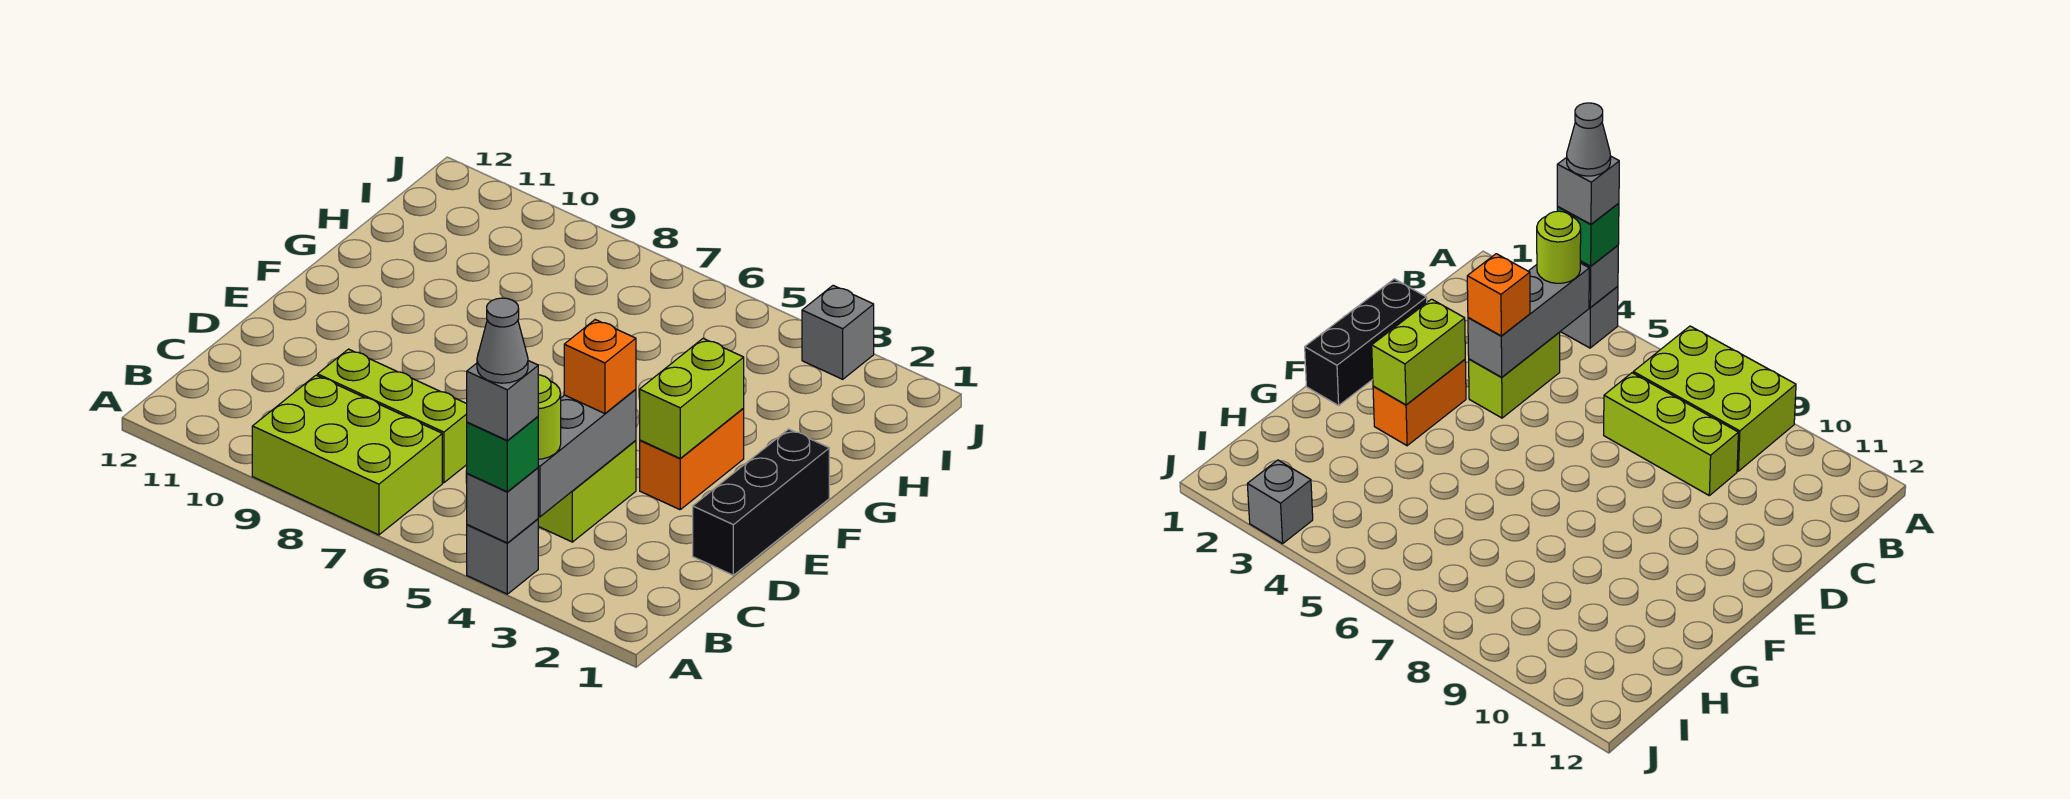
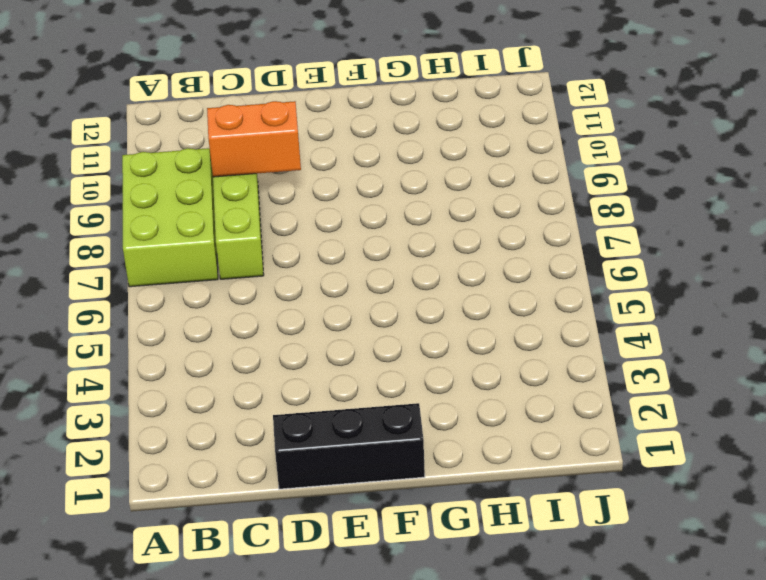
orange 1x2 brick [207,101,301,177] -> orange 1x2 brick moved to [640,409,744,510]
none -> grey 1x1 brick [467,519,538,594]
none -> lime 1x2 brick [538,441,636,542]
none -> grey 1x1 brick [802,285,874,379]

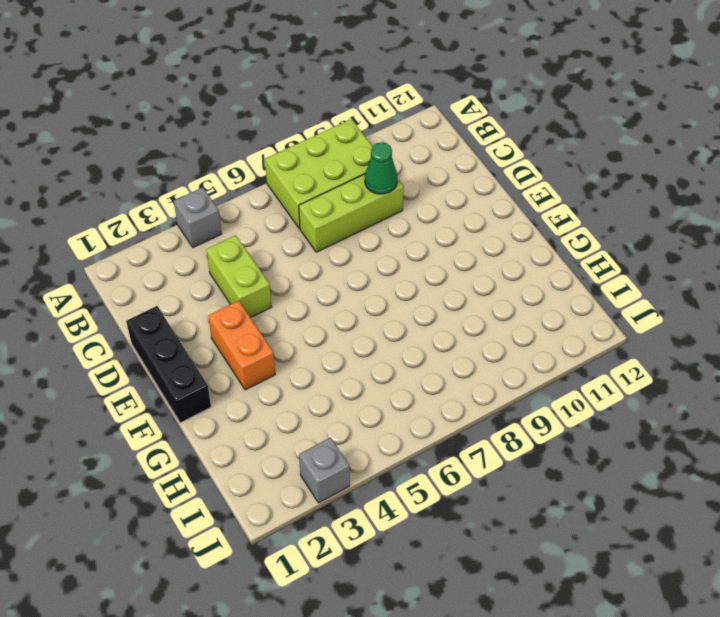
green 1x1 cone [365,142,397,194] -> none
none -> grey 1x1 brick [467,468,538,543]
none -> grey 1x3 brick [538,389,636,517]
none -> lime 1x2 brick [640,338,744,459]

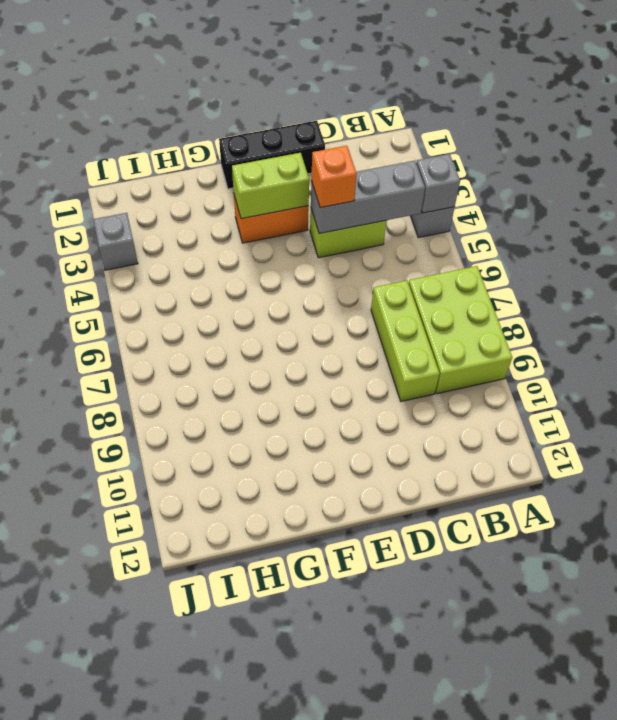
none -> green 1x1 brick [467,417,538,492]
none -> lime 1x1 round brick [538,375,561,459]
none -> grey 1x1 brick [467,361,538,440]

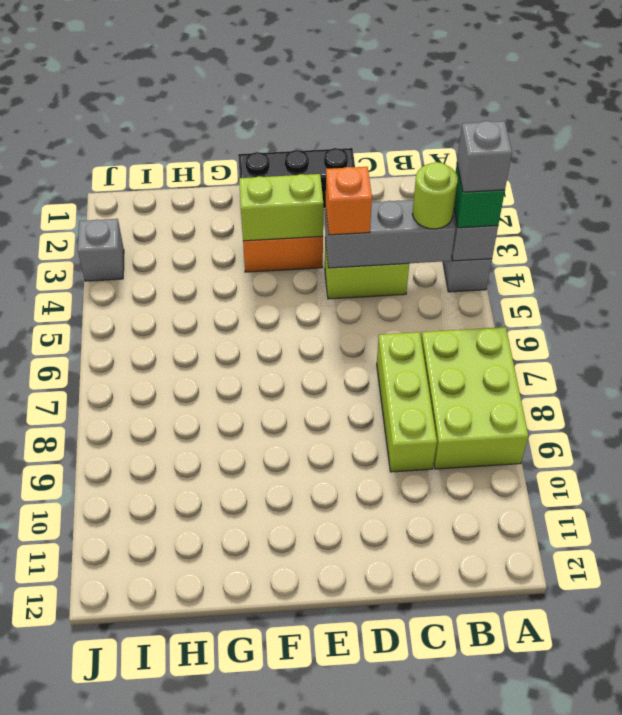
none -> grey 1x1 cone [477,298,528,383]

